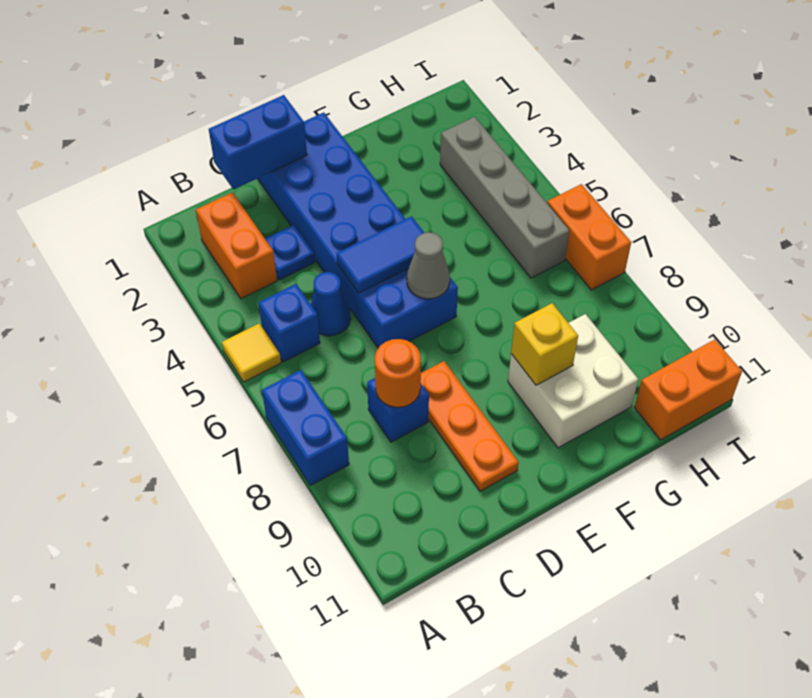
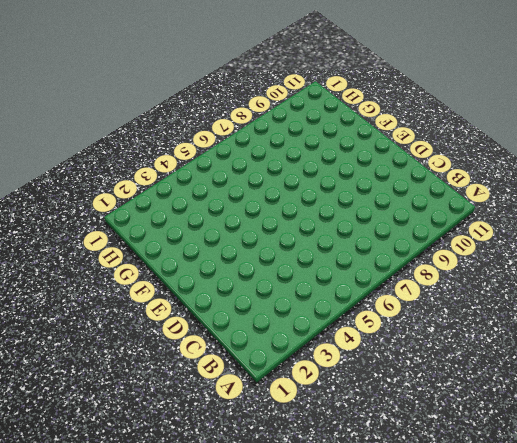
none -> yellow 1x1 tile [222,324,281,382]
none -> blue 1x2 brick [262,370,349,485]
none -> orange 1x2 brick [196,192,277,299]

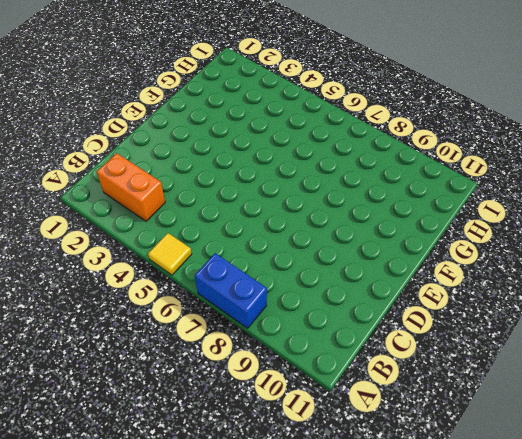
none -> blue 1x1 brick [258,284,320,362]
none -> blue 1x1 plate [265,225,315,280]
none -> blue 1x1 cone [311,272,351,336]

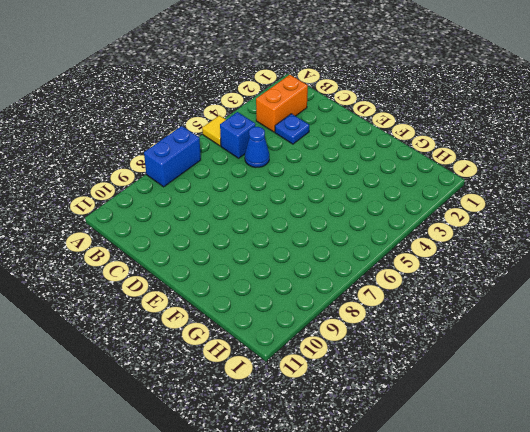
none -> blue 1x1 brick [367,378,429,442]
none -> blue 2x6 brick [258,112,458,348]
none -> orange 1x3 plate [421,361,519,491]

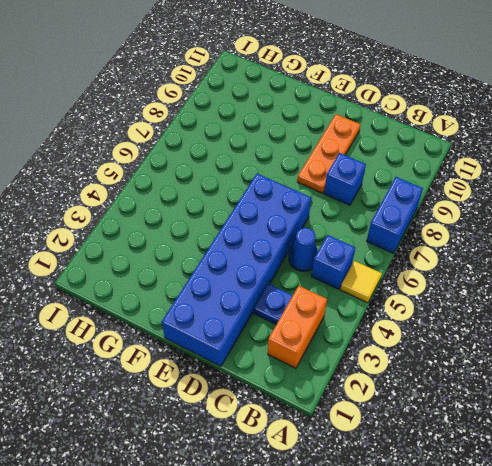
none -> white 2x2 brick [508,314,638,448]
none -> grey 1x4 brick [440,117,569,278]
none -> orange 1x2 brick [635,339,742,440]

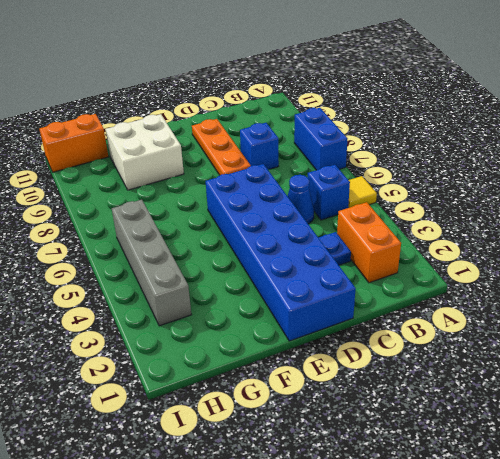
none -> orange 1x2 brick [547,184,631,290]
none -> blue 1x2 brick [209,95,307,189]
none -> orange 1x1 round brick [375,339,421,407]

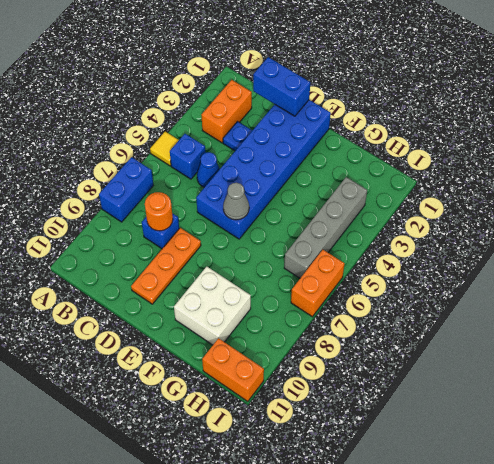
none -> blue 1x2 tile [337,216,424,293]
none -> yellow 1x1 brick [511,303,578,385]

